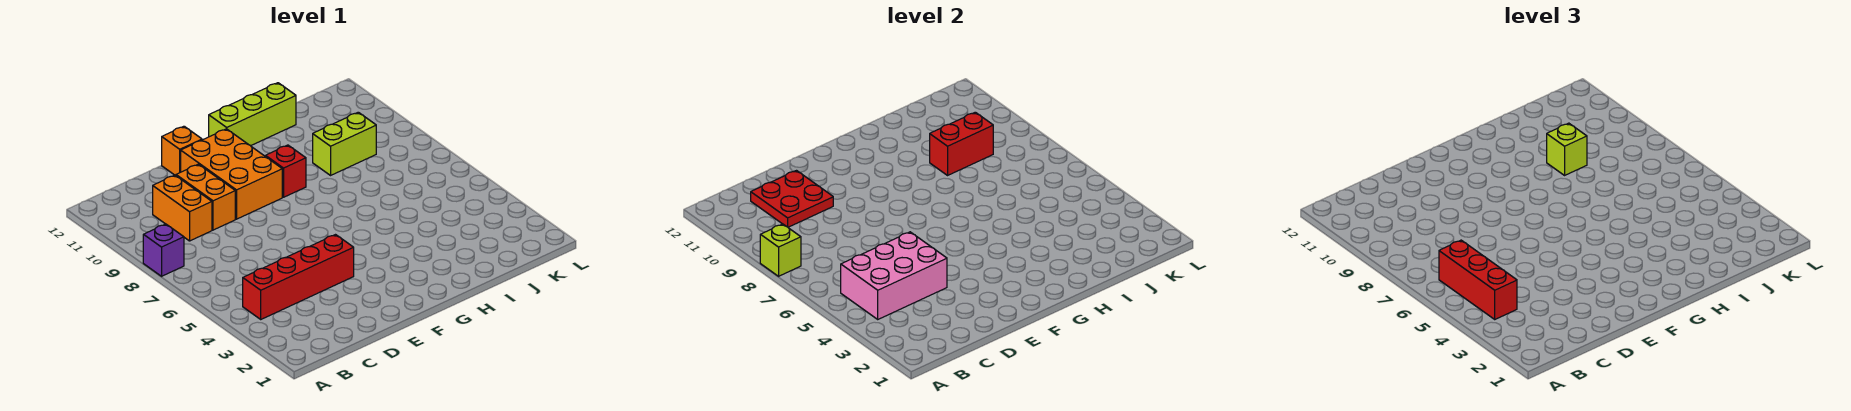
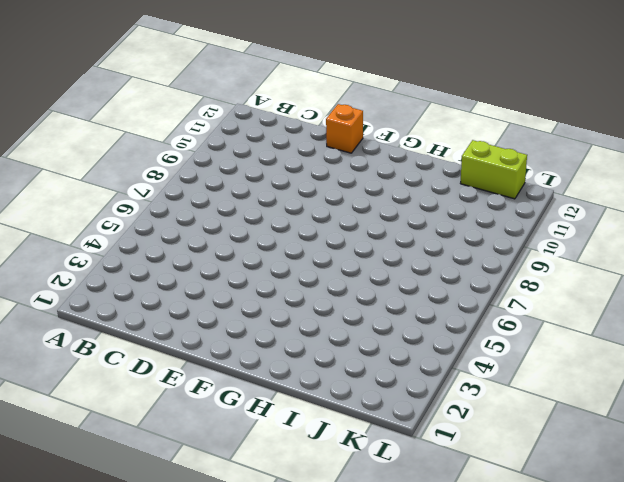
lime 1x2 brick [460,140,527,199] -> lime 1x2 brick moved to [313,112,376,175]
none -> purple 1x1 brick [143,224,184,276]
none -> red 1x4 brick [243,235,354,319]
none -> orange 1x2 brick [153,175,212,241]

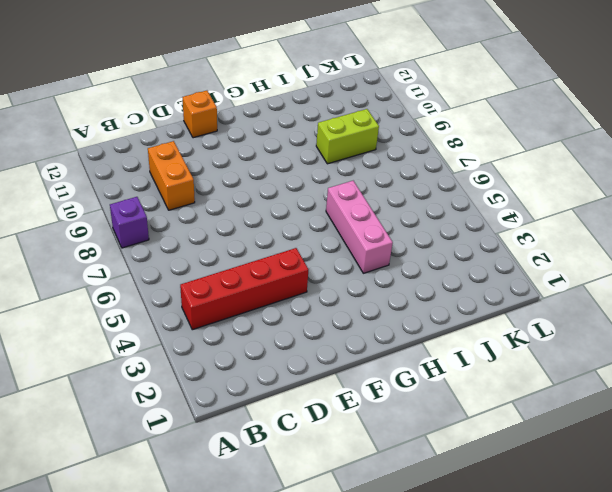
pink 1x3 brick [326,181,393,273] -> none
none -> orange 1x2 brick [176,164,235,230]
none -> orange 2x3 brick [181,129,282,219]
none -> red 1x1 brick [266,145,306,197]

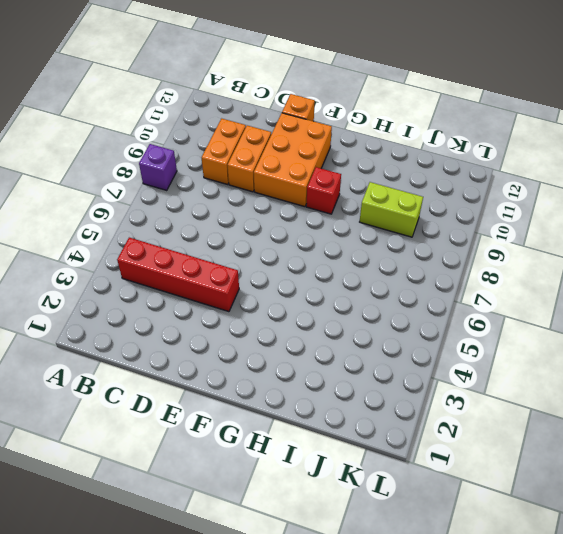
none -> lime 1x3 brick [209,83,296,146]
none -> lime 1x1 brick [760,224,801,276]
none -> pink 2x3 brick [841,232,947,319]

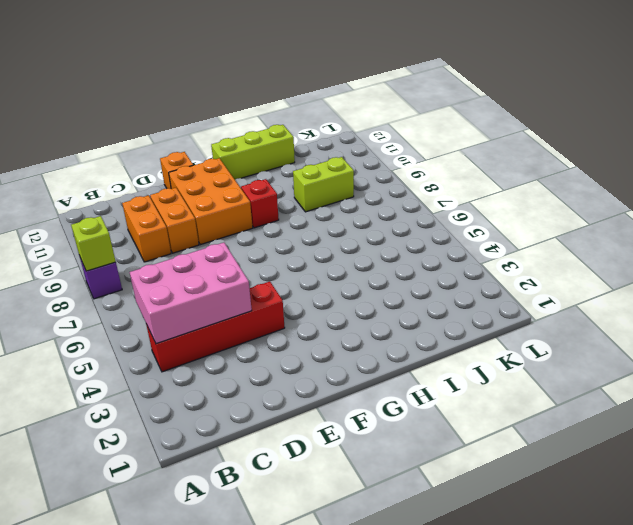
none -> red 2x2 plate [751,171,833,227]
none -> red 1x2 brick [930,112,993,175]
none -> red 1x3 brick [1439,240,1517,319]

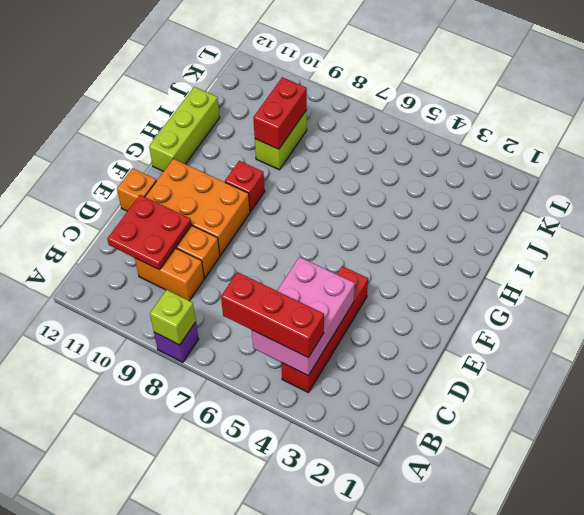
none -> lime 1x1 brick [1547,123,1587,175]

